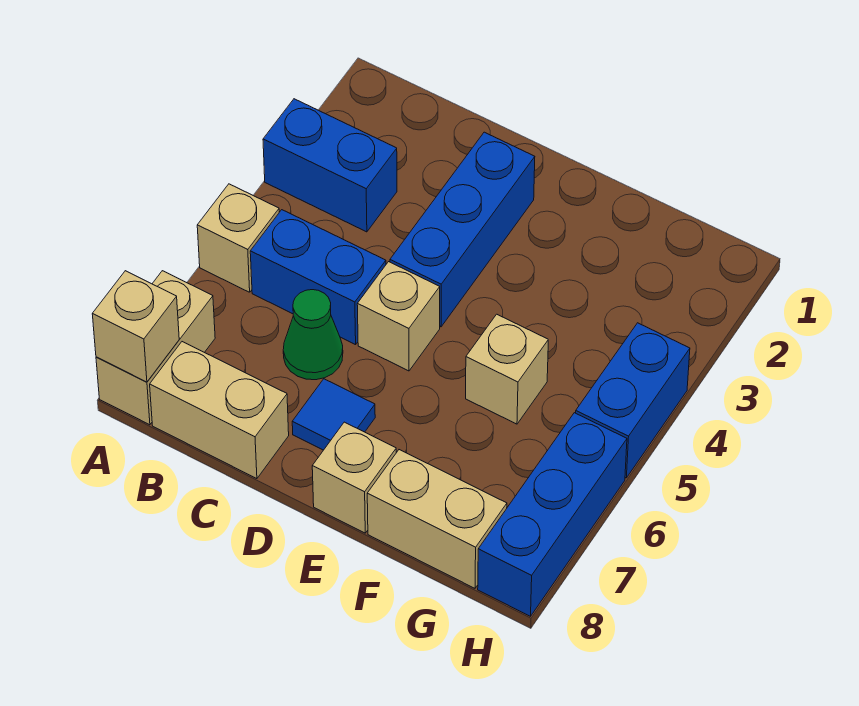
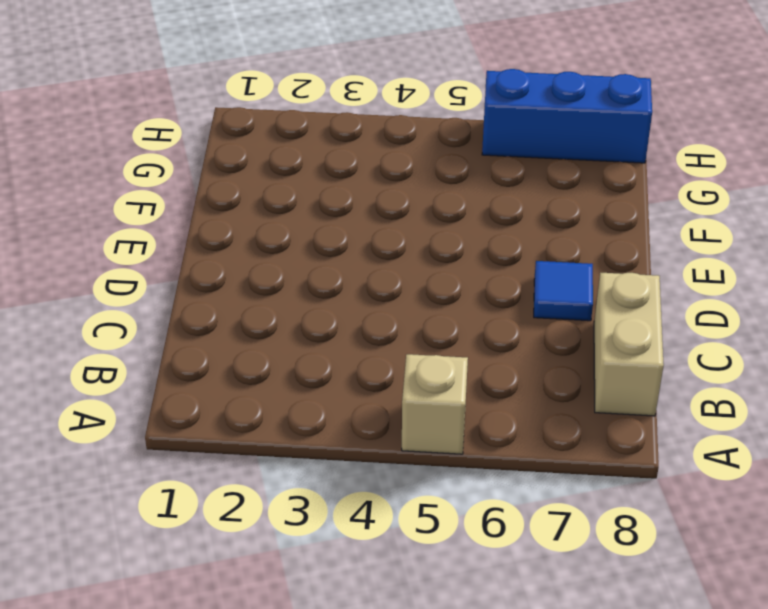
none -> blue 1x2 brick [263,99,397,232]
none -> tan 1x2 brick [96,271,215,425]
none -> blue 1x2 brick [250,210,386,345]

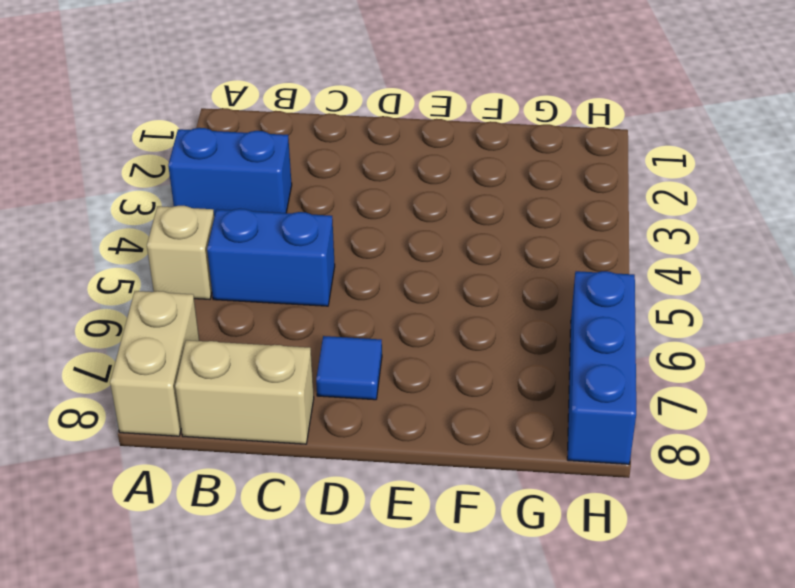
none -> green 1x1 cone [283,290,343,380]
none -> blue 1x3 brick [390,132,535,327]
none -> tan 1x1 brick [357,262,440,371]

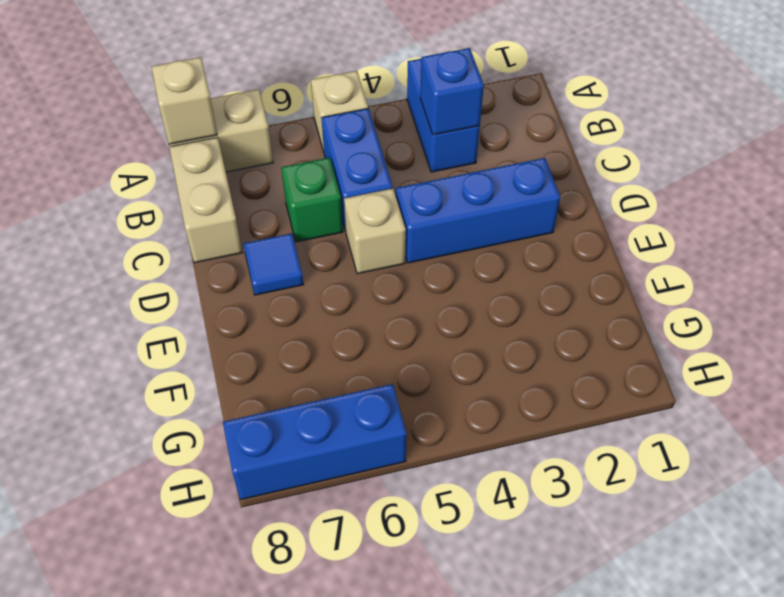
blue 1x1 brick [420,48,484,135] -> none
green 1x1 brick [281,158,343,242] -> green 1x1 cone [283,290,343,380]
none -> tan 1x1 brick [312,422,396,533]
none -> tan 1x1 brick [466,314,548,424]
none -> tan 1x2 brick [367,450,507,588]

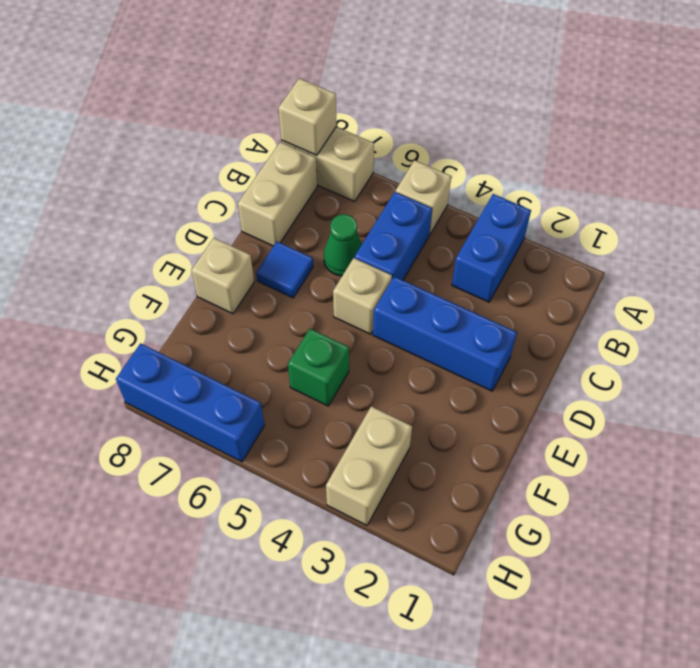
green 1x1 brick [288,329,349,406] -> tan 1x1 brick [466,314,548,424]
tan 1x2 brick [326,406,412,525] -> tan 1x2 brick moved to [367,450,507,588]
none -> blue 1x2 brick [576,323,690,478]

